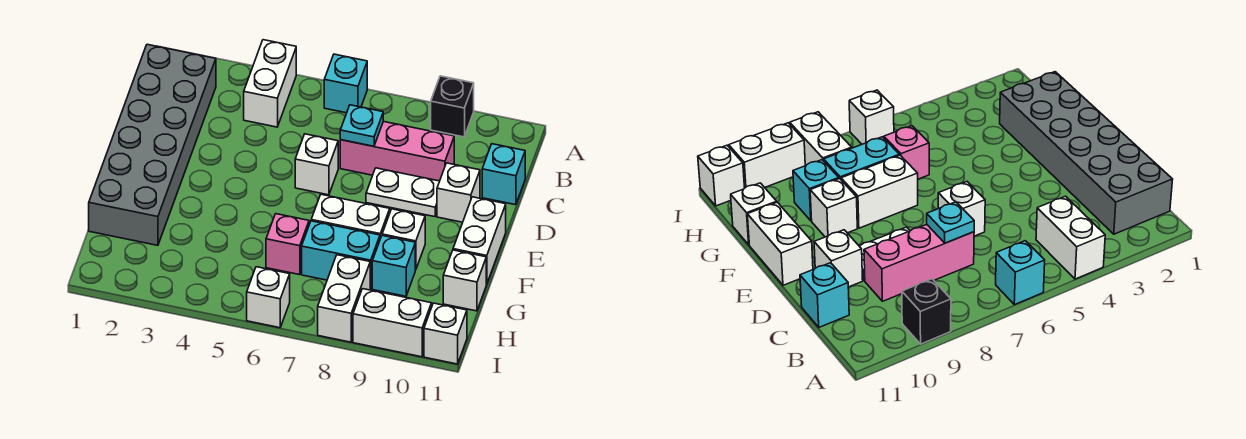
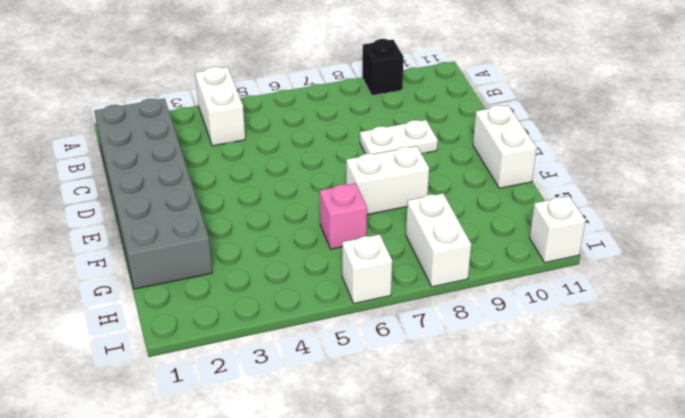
none -> cyan 1x1 brick [324,54,367,113]
none -> pink 1x3 brick [340,121,454,181]
none -> cyan 1x1 brick [482,144,525,205]

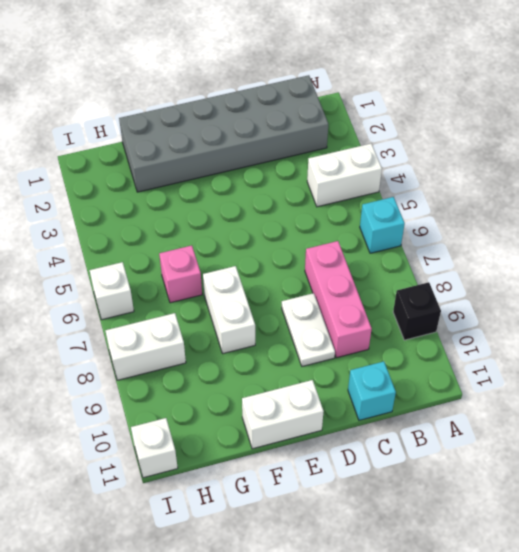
none -> white 1x1 brick [295,134,338,195]
none -> white 1x1 brick [437,163,480,222]
none -> white 1x1 brick [382,209,425,270]

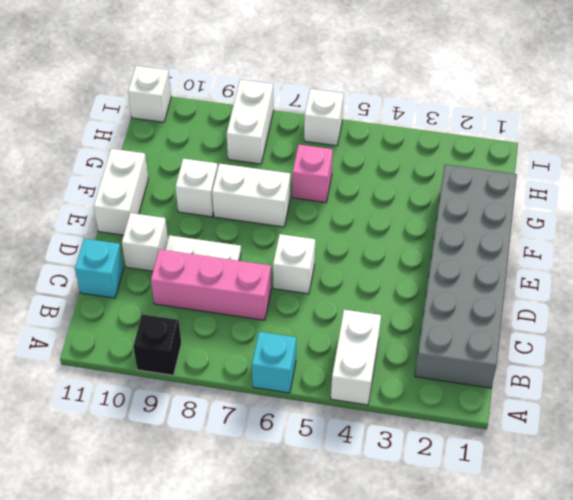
none -> cyan 1x2 brick [302,221,380,289]
none -> cyan 1x1 brick [372,236,415,296]
none -> white 1x1 brick [443,250,486,311]

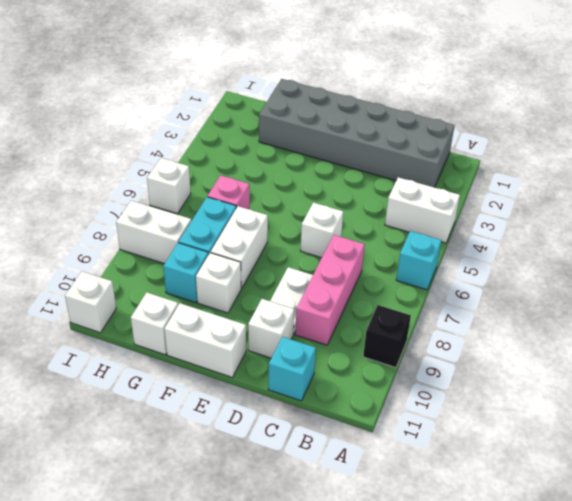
none -> white 1x2 brick [353,289,432,357]
none -> cyan 1x1 plate [340,105,383,146]

